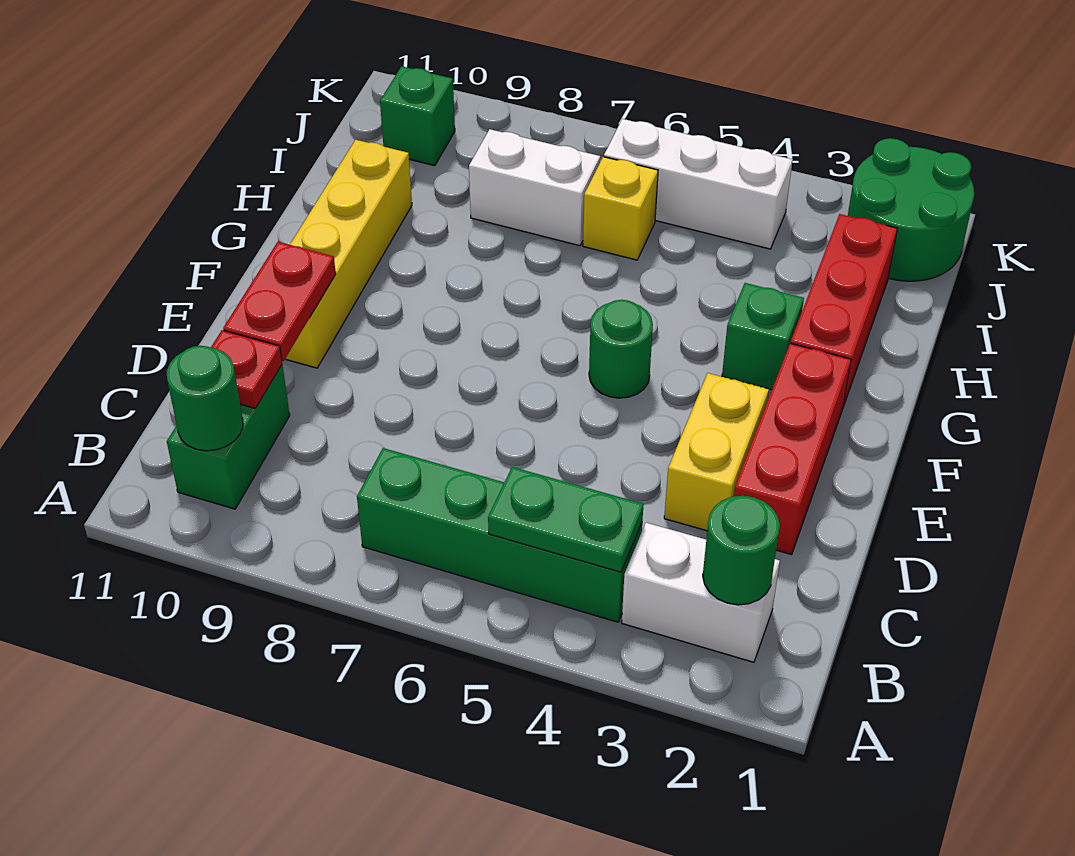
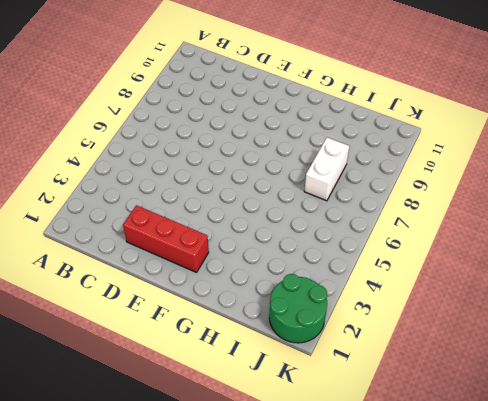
none -> white 1x2 brick [622,523,780,662]
none -> green 1x4 brick [357,448,642,622]
none -> green 1x2 brick [167,365,290,509]

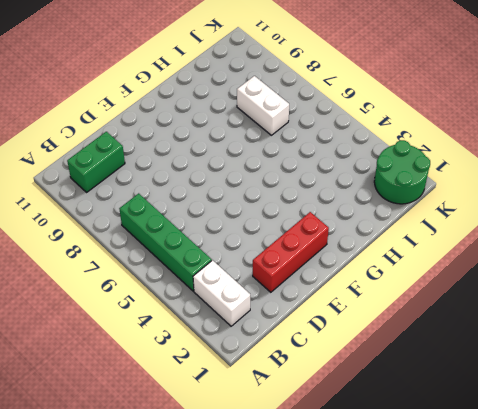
none -> yellow 1x2 brick [664,373,769,531]
none -> yellow 1x4 brick [285,140,412,368]
none -> green 1x1 round brick [589,300,653,398]

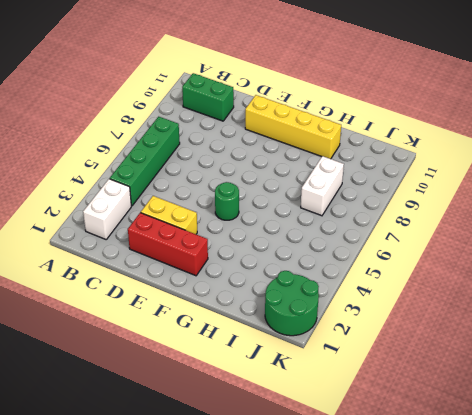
none -> red 1x3 brick [791,214,897,407]
none -> green 1x1 brick [722,283,804,390]
none -> yellow 1x1 brick [583,157,658,260]

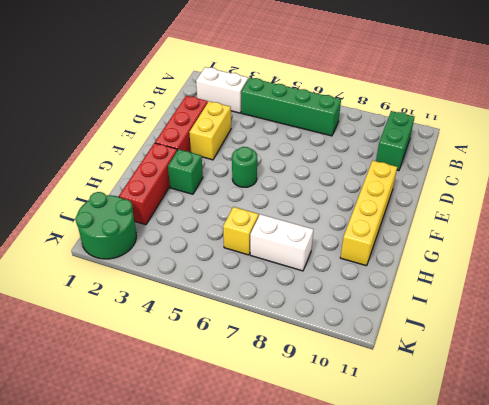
none -> white 1x3 brick [604,119,793,249]
none -> green 1x1 brick [380,66,455,166]
none -> green 1x1 round brick [703,496,780,605]

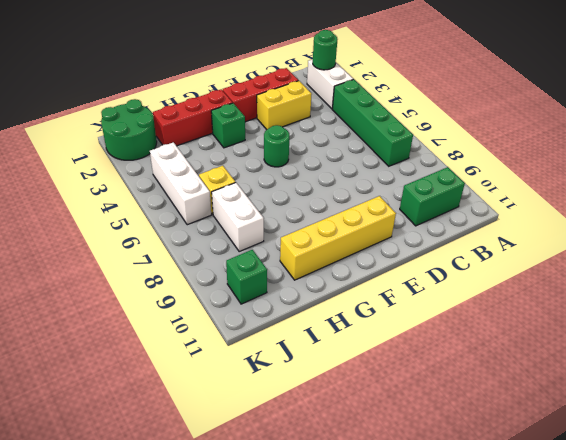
none -> green 1x2 plate [488,467,644,572]
none -> green 1x1 round brick [167,346,243,451]
none -> red 1x1 plate [211,330,282,408]

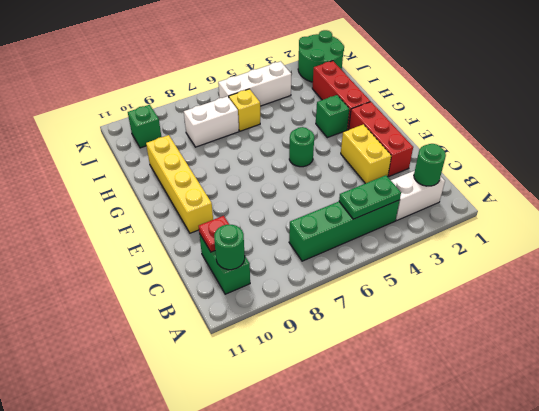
none -> red 1x2 plate [223,242,336,361]

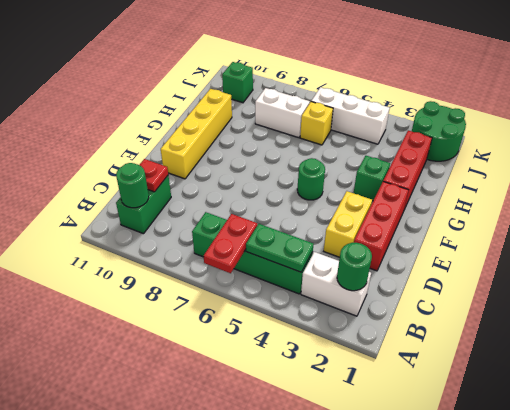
red 1x2 plate [204,214,257,273] -> red 1x2 plate moved to [223,242,336,361]

